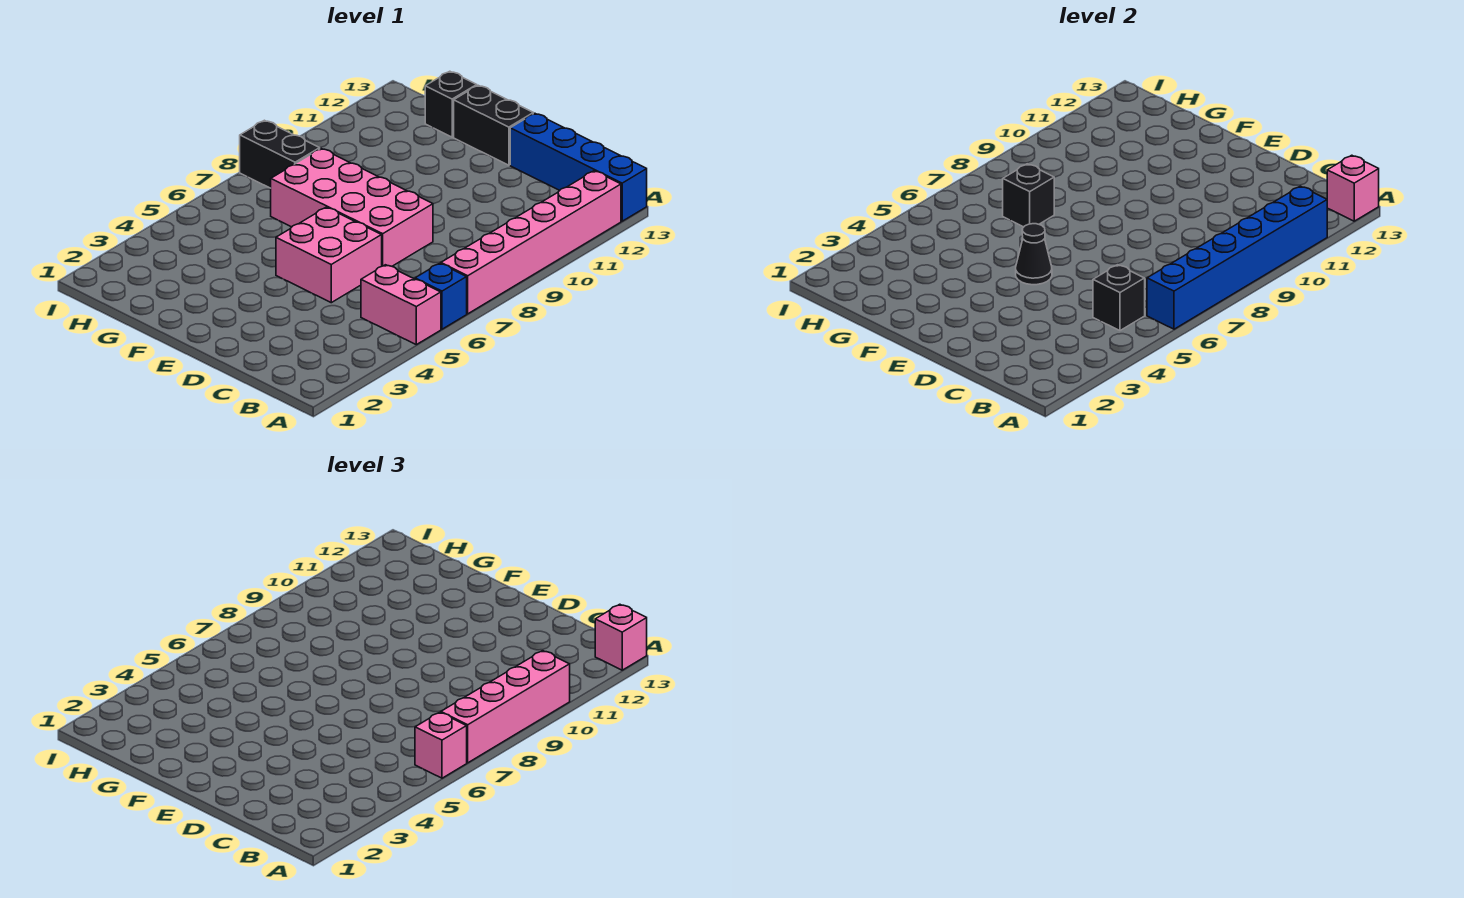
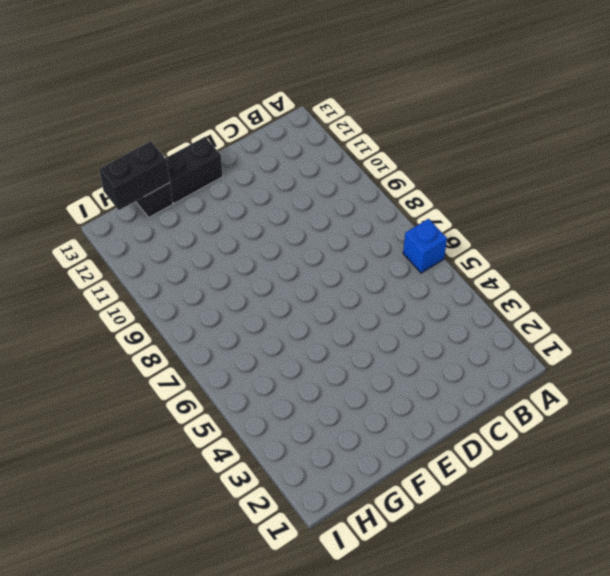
black 1x2 brick [99,141,170,210] -> black 1x2 brick moved to [240,120,320,188]
none -> pink 1x2 brick [361,265,441,345]
none -> pink 1x6 brick [441,171,621,314]
none -> blue 1x4 brick [510,113,647,221]

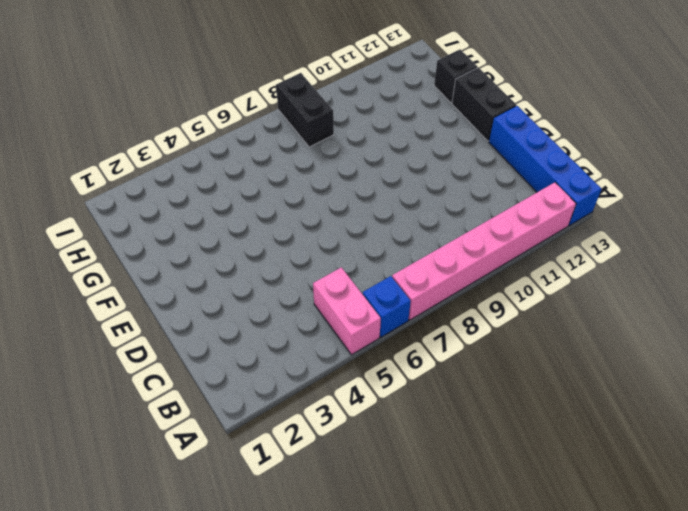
none -> pink 2x2 brick [276,207,382,303]
none -> pink 2x4 brick [271,149,433,266]
none -> blue 1x6 brick [1147,186,1327,329]

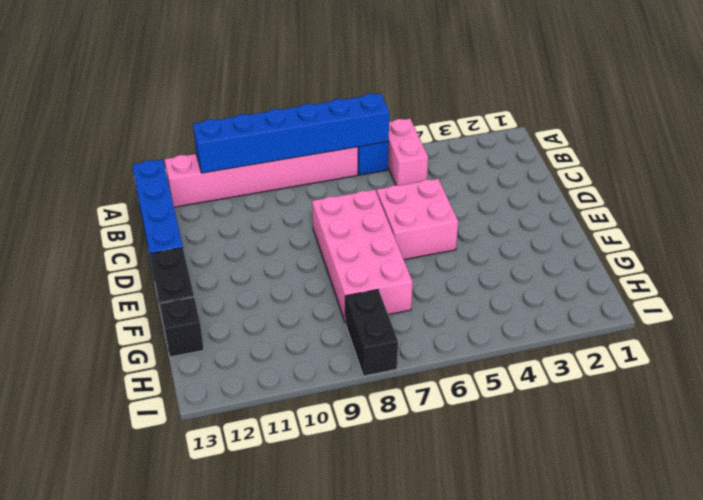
none -> pink 1x1 brick [1327,155,1379,221]
none -> black 1x1 brick [1093,265,1145,331]
none -> black 1x1 cone [1016,224,1052,285]

